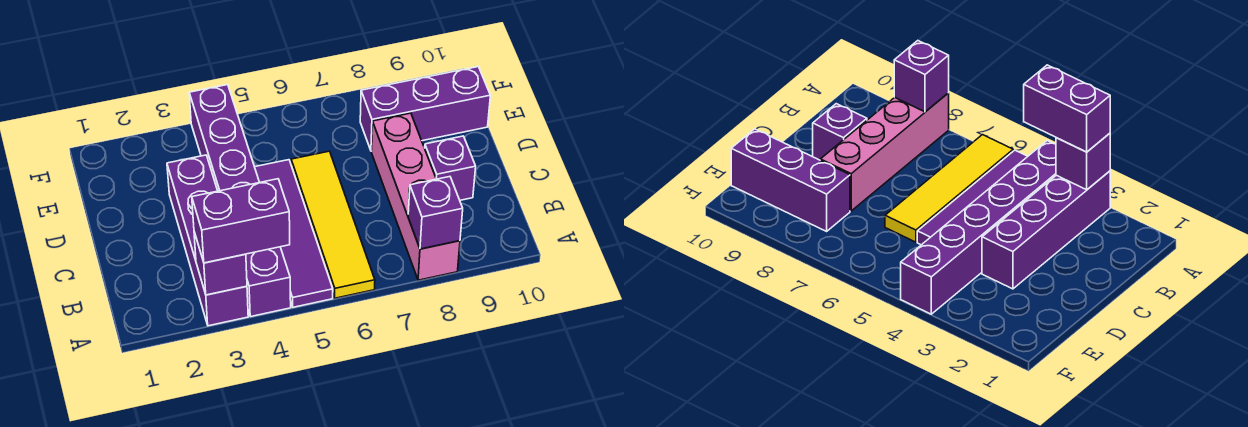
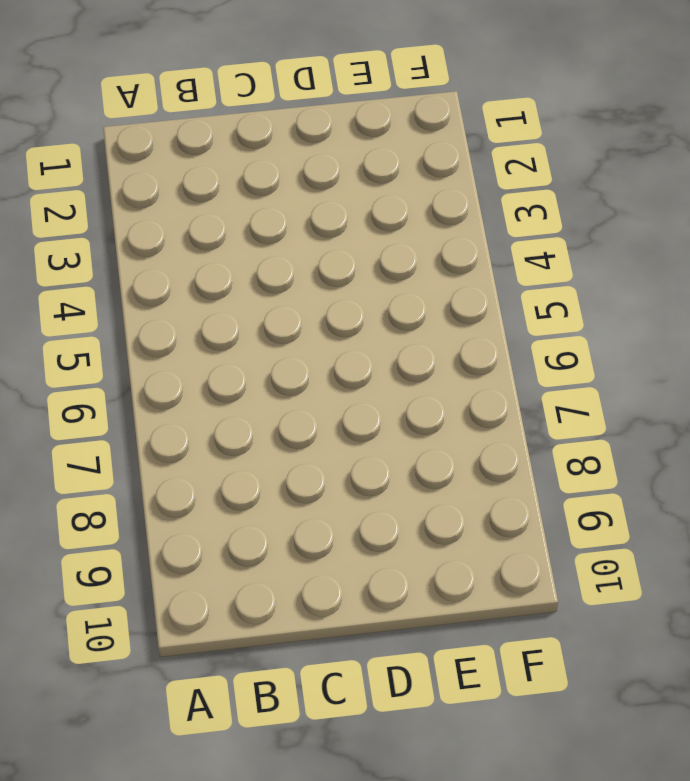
none -> purple 1x4 brick [167,155,248,326]
none -> purple 1x6 brick [189,85,291,317]

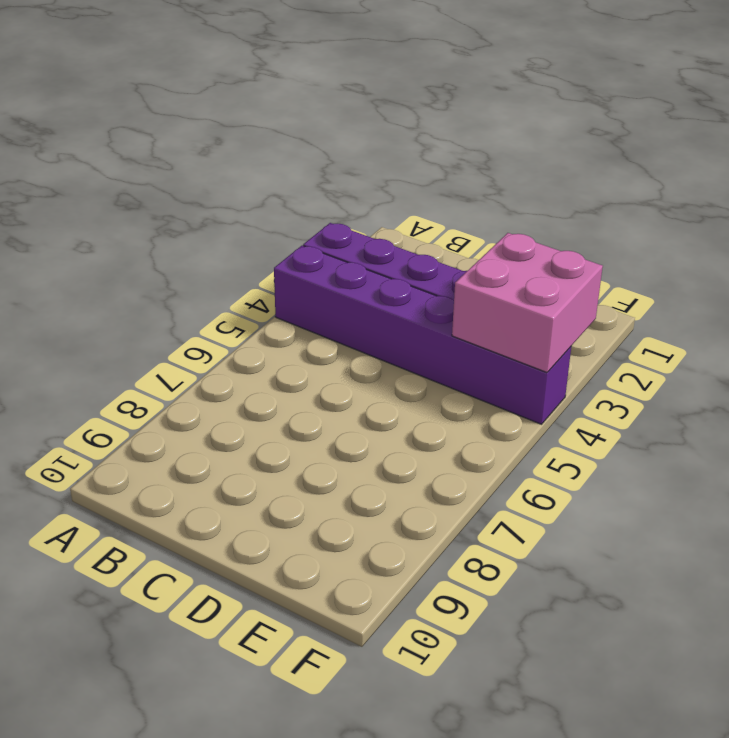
pink 2x2 brick [452,233,603,373] -> none
none -> purple 1x4 tile [255,160,333,307]
none -> yellow 1x4 tile [291,151,375,298]

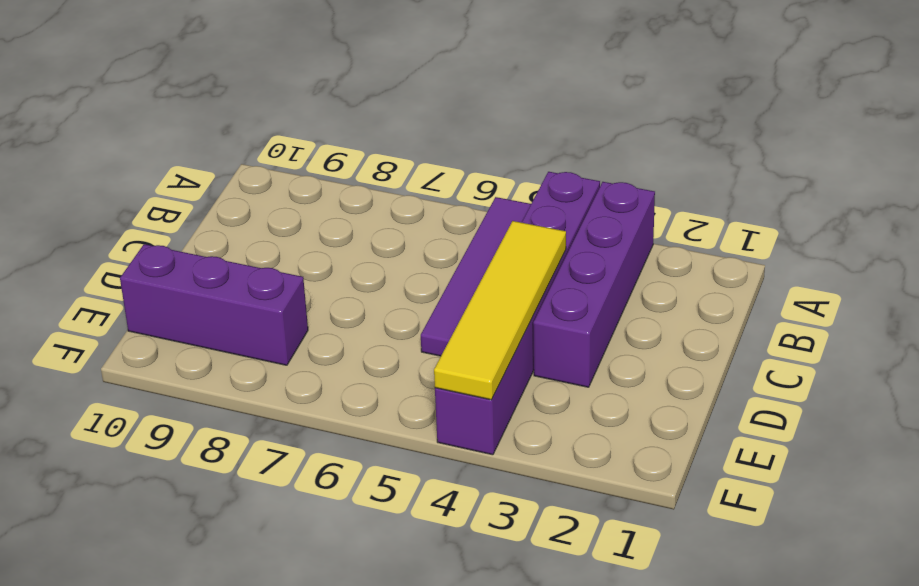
yellow 1x4 tile [434,221,566,400] -> yellow 1x4 tile moved to [291,151,375,298]
none -> pink 1x4 brick [372,113,460,280]
none -> purple 1x1 brick [425,136,476,200]

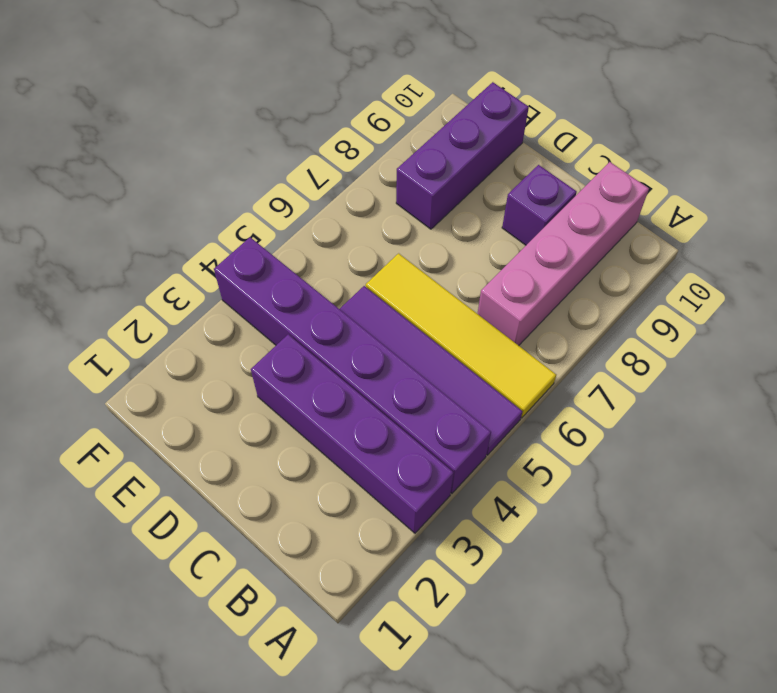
pink 1x4 brick [478,162,649,346] -> pink 1x4 brick turned to [372,113,460,280]
none -> purple 1x1 brick [194,232,247,295]
none -> purple 1x1 brick [408,177,463,249]

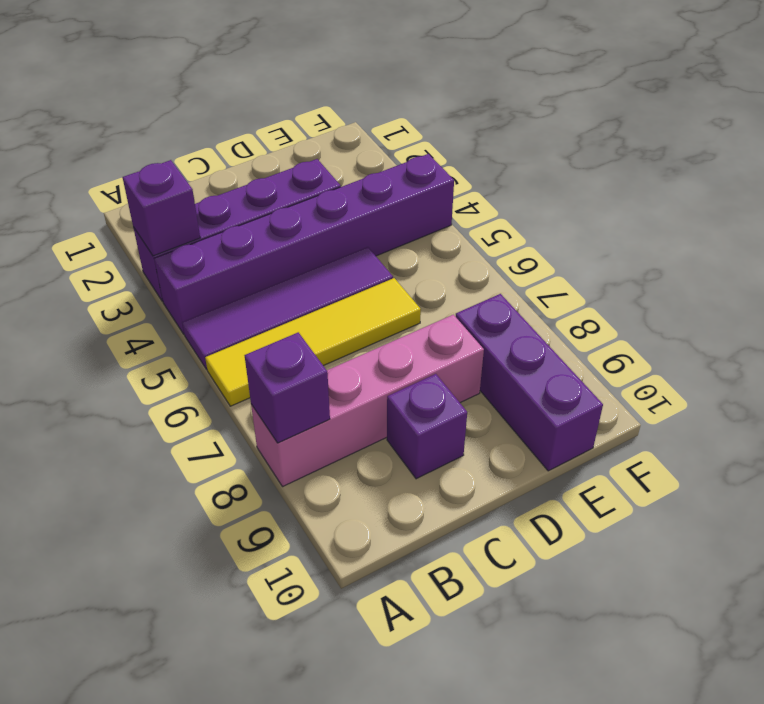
none -> purple 1x2 brick [192,179,290,263]

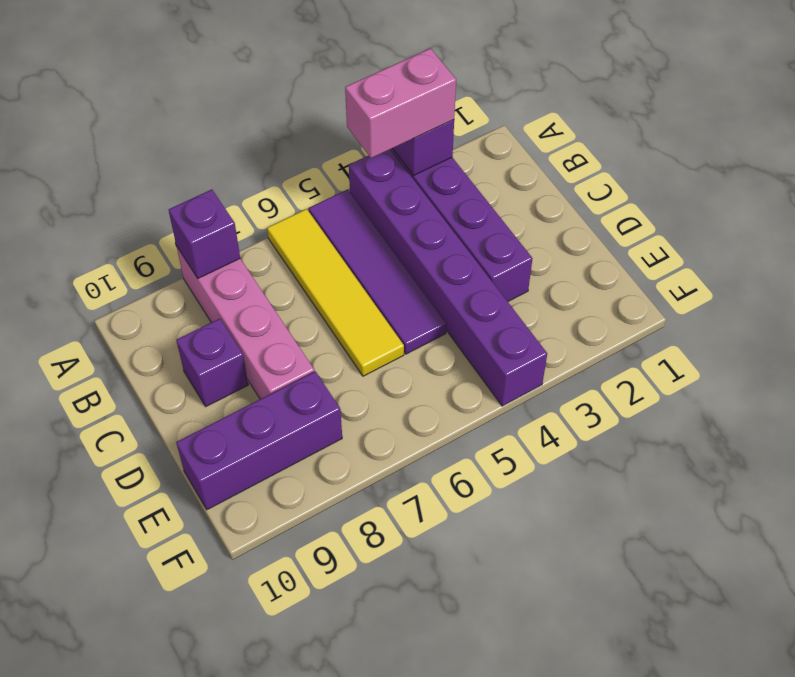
pink 1x2 brick [345,48,456,158] -> purple 1x2 brick [192,179,290,263]

